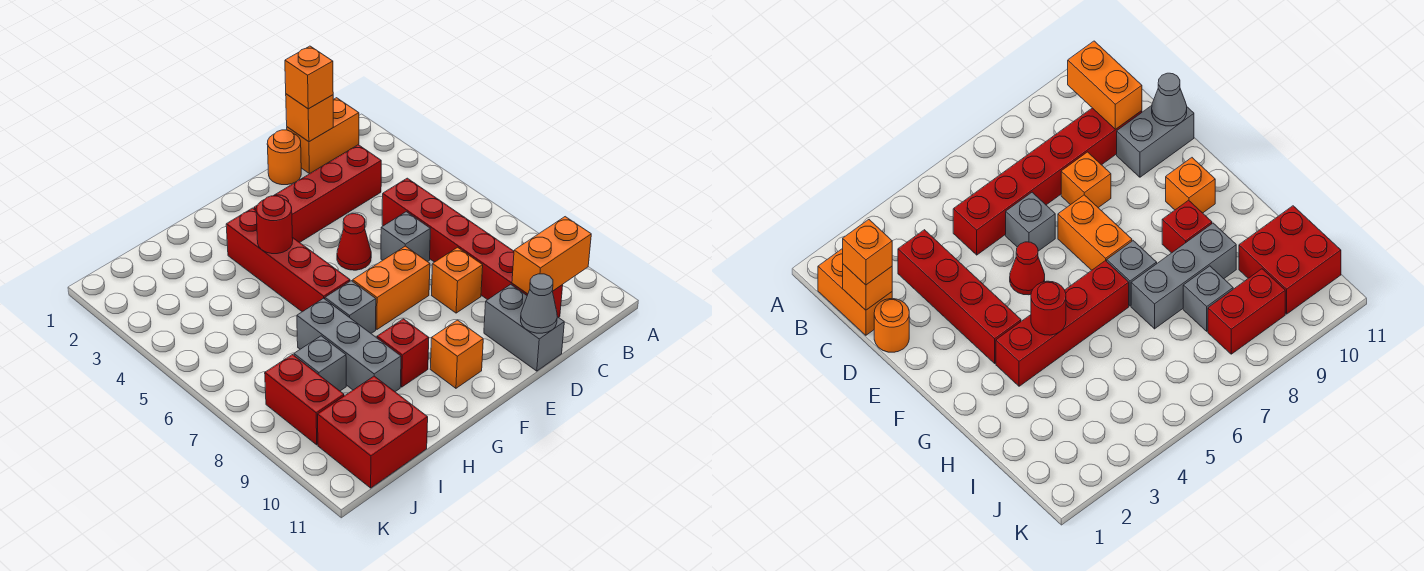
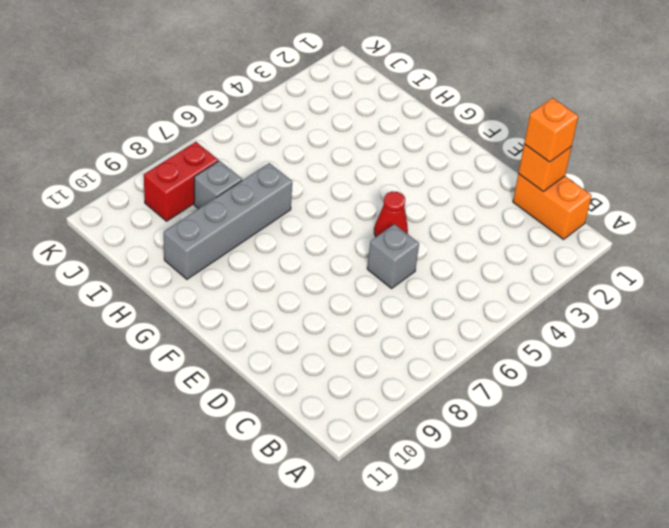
grey 1x4 brick [164,163,292,279] -> grey 1x3 brick [297,298,401,392]
none -> red 1x4 brick [254,145,381,243]
none -> red 1x6 brick [382,178,563,318]
none -> orange 1x1 round brick [267,130,301,185]

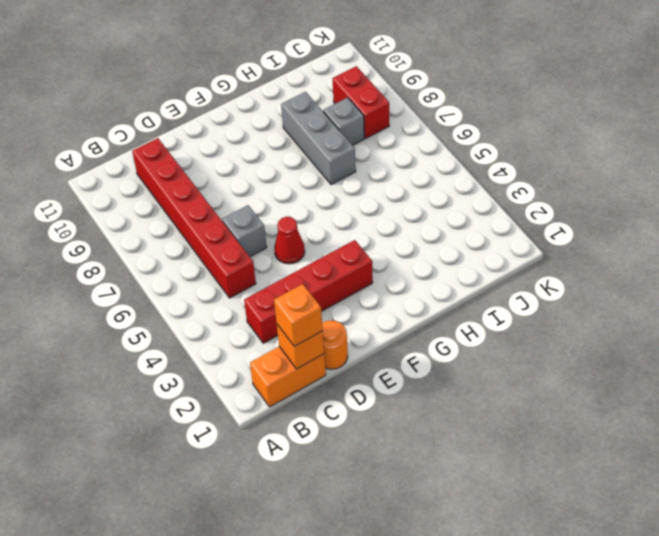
none -> orange 1x1 brick [432,247,483,313]
none -> grey 1x2 brick [484,284,564,371]
none -> orange 1x2 brick [353,246,430,329]

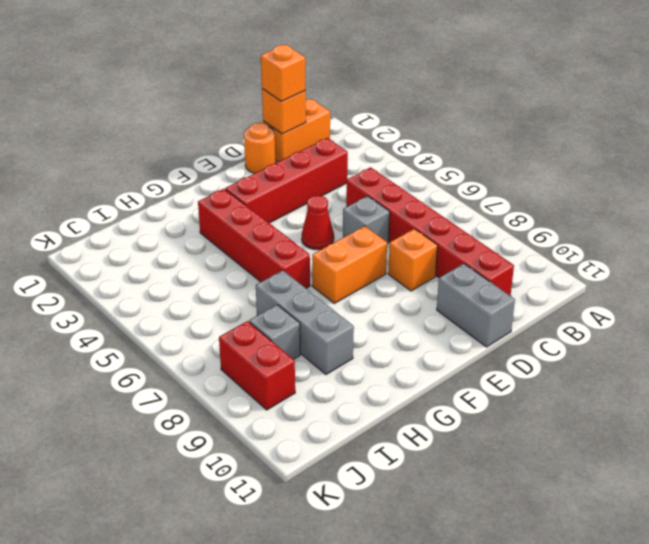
none -> orange 1x1 brick [430,320,483,388]
none -> grey 1x1 brick [325,281,376,333]
none -> red 1x1 brick [377,319,429,387]

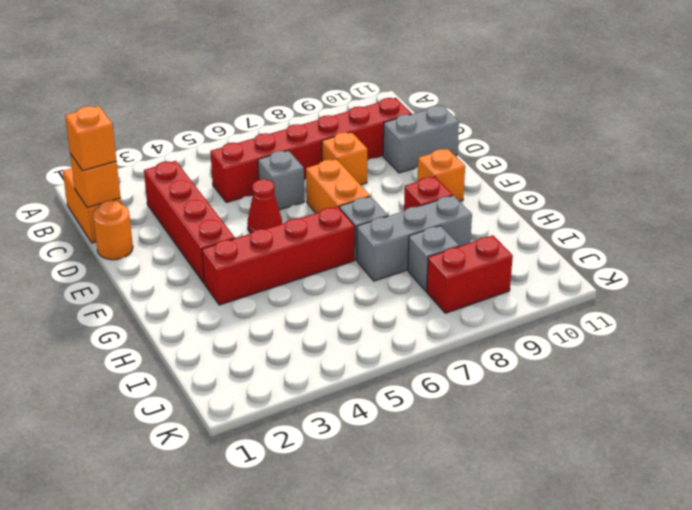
none -> red 2x2 brick [318,376,428,488]
none -> orange 1x2 brick [512,217,591,294]
none -> grey 1x1 cone [521,274,557,333]

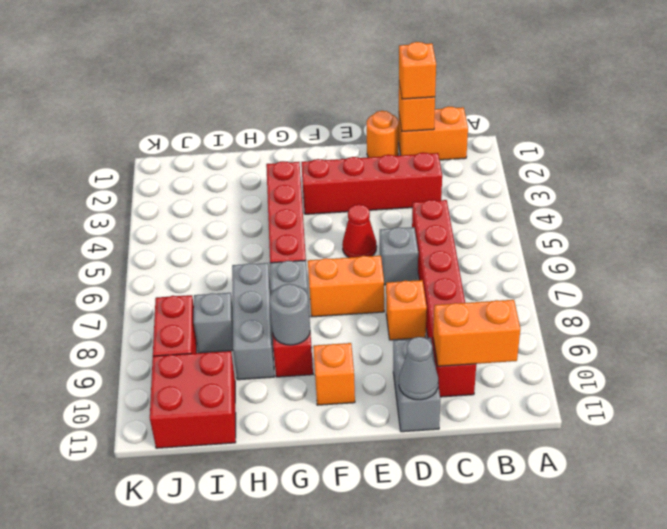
grey 1x1 round brick [270,284,310,345] -> none
none -> red 1x1 round brick [256,196,293,254]

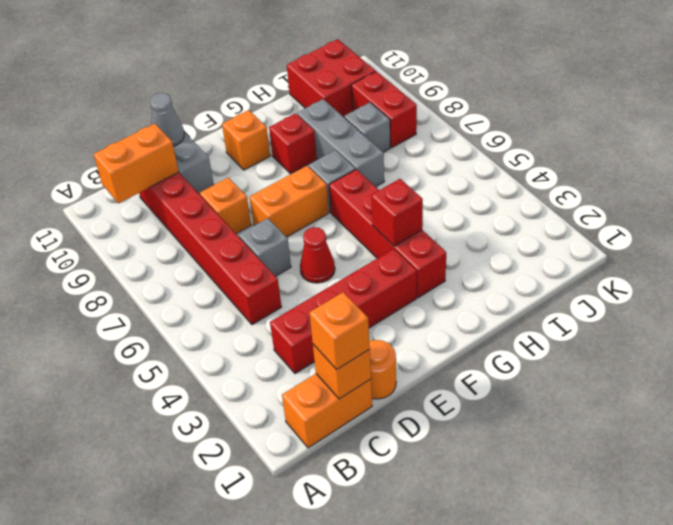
red 1x1 brick [371,179,423,246] -> red 1x1 round brick [256,196,293,254]

